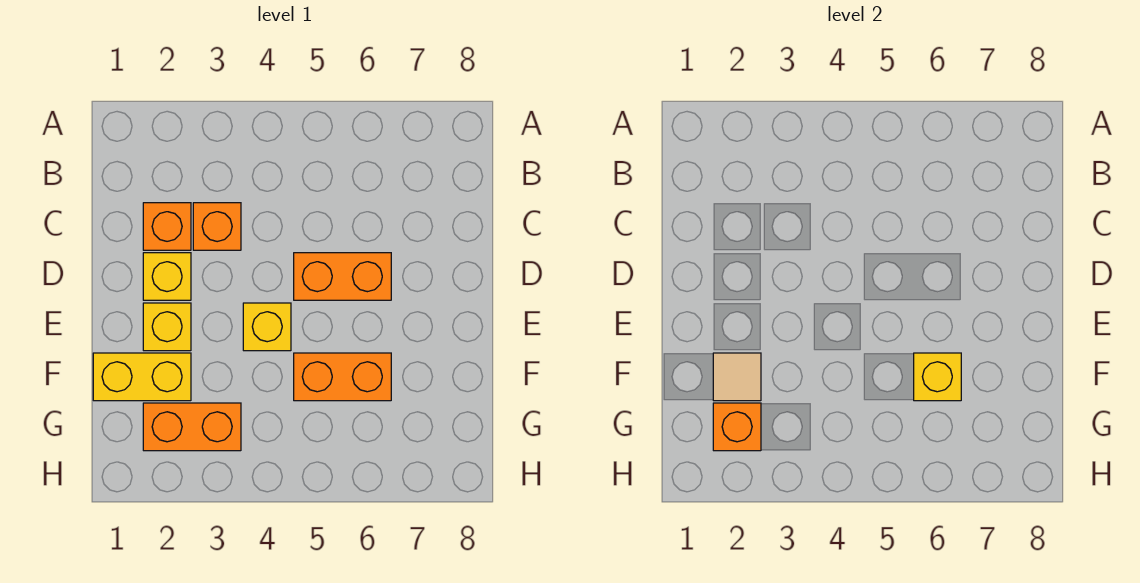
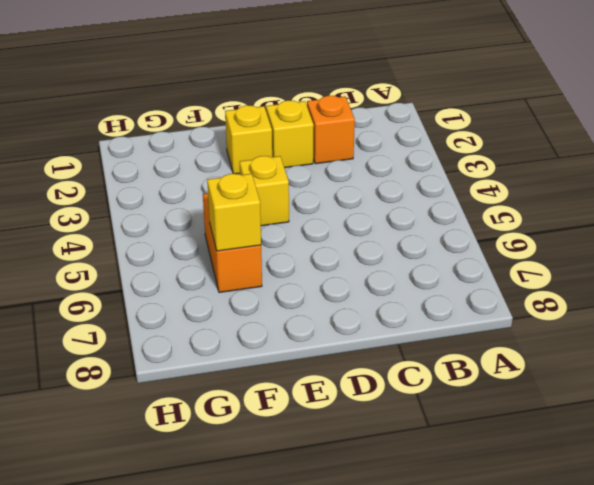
none -> orange 1x1 brick [193,203,241,250]
none -> orange 1x2 brick [294,253,391,300]
none -> yellow 1x2 brick [93,353,191,401]

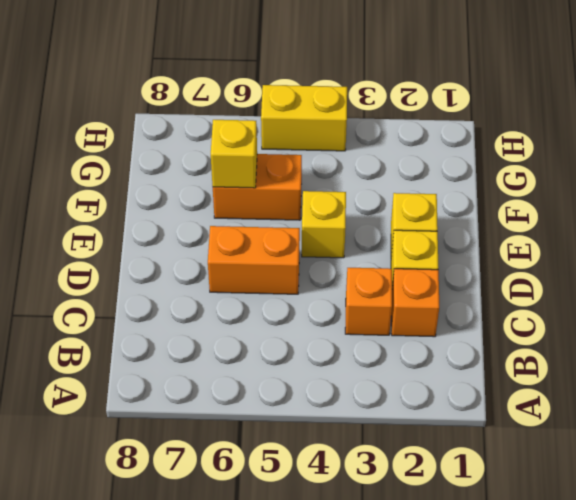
yellow 1x2 brick [261,85,347,151] -> yellow 1x2 brick moved to [93,353,191,401]
none -> orange 1x2 brick [143,403,241,451]
none -> tan 1x1 tile [713,353,761,401]
none -> orange 1x1 brick [713,403,761,451]

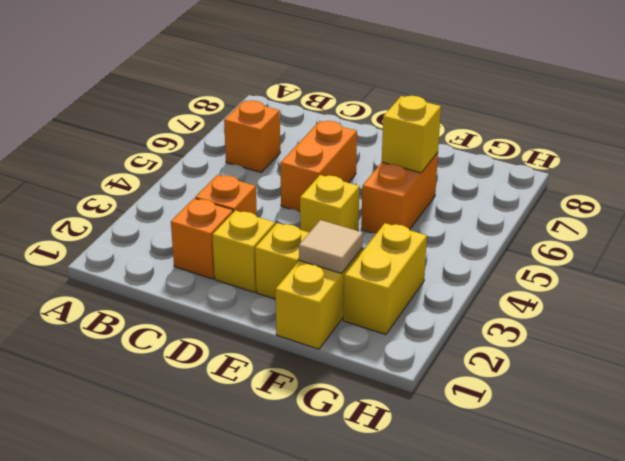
orange 1x1 brick [224,100,280,172] -> orange 1x1 brick moved to [713,403,761,451]
yellow 1x2 brick [343,223,427,335] -> orange 1x2 brick [143,403,241,451]

